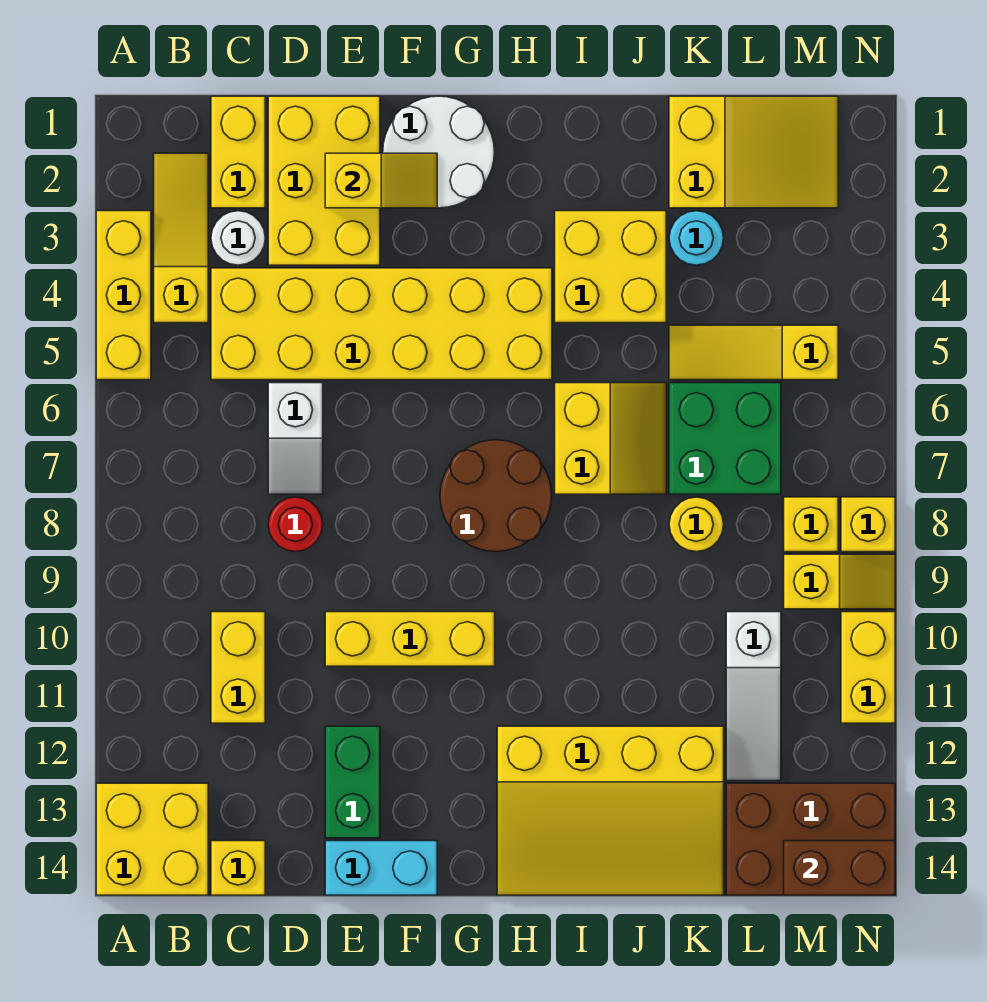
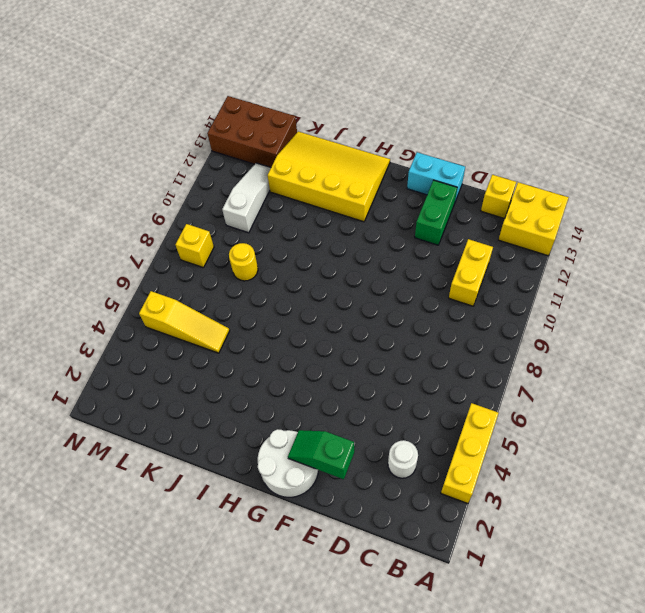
green 1x2 slope [288,430,354,479] -> yellow 1x2 slope [325,153,437,208]
none -> yellow 1x3 slope [154,153,208,323]
none -> yellow 1x2 brick [211,96,265,208]
none -> yellow 2x6 brick [211,268,552,380]
none -> yellow 2x3 brick [268,96,380,265]

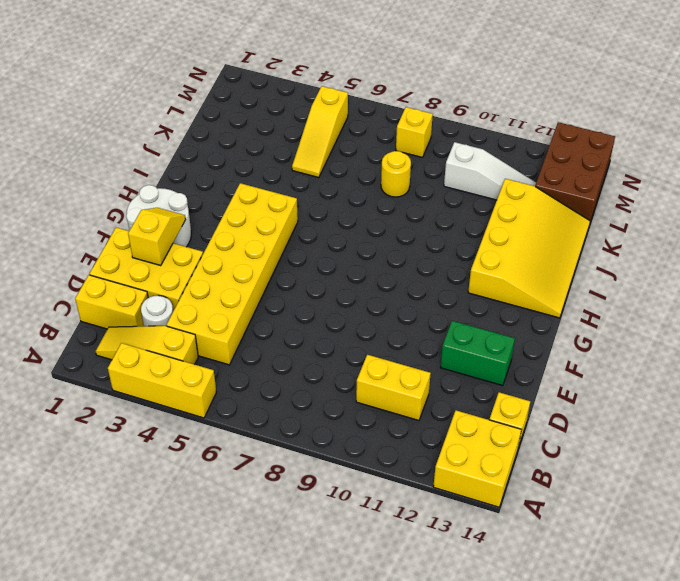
none -> white 1x2 slope [268,383,323,494]
none -> red 1x1 round brick [268,497,323,552]
none -> yellow 1x3 brick [325,612,495,666]
none -> cyan 1x2 brick [325,841,437,895]

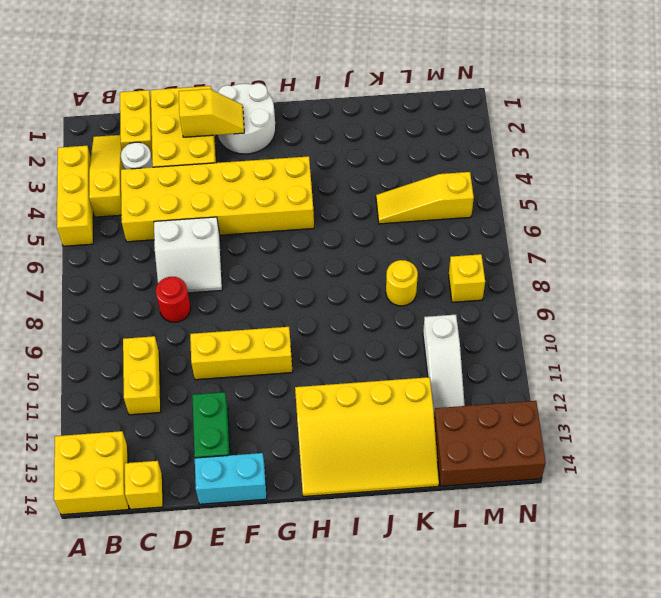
white 2x2 slope [154,217,222,293] -> white 1x2 slope [268,383,323,494]
none -> brown 2x2 round brick [440,440,552,552]
none -> yellow 2x2 brick [555,211,666,323]
none -> yellow 2x2 slope [555,383,666,494]
none -> yellow 2x3 slope [669,96,838,208]

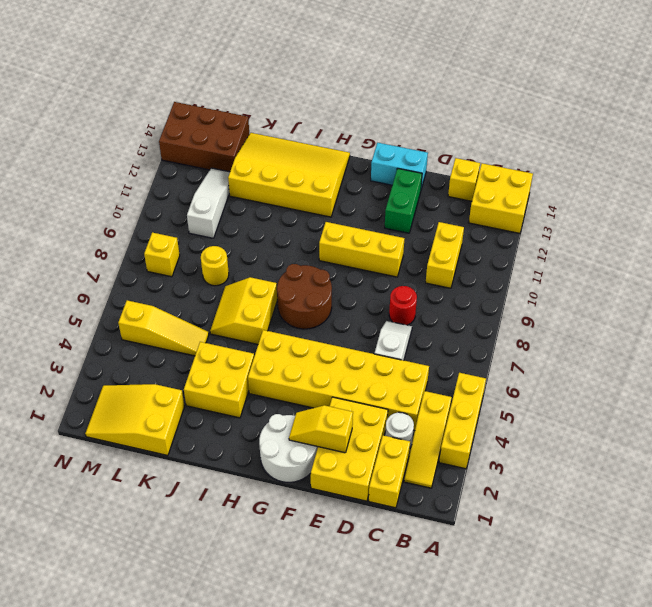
none -> cyan 1x1 round brick [669,211,724,265]
none -> green 2x2 brick [669,383,781,494]
none -> yellow 1x2 slope [784,554,895,609]
none -> yellow 1x1 brick [841,497,895,552]

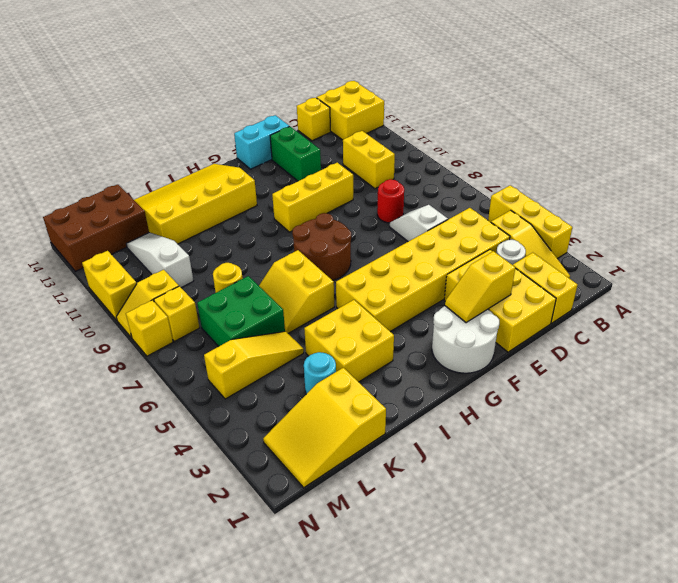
none -> brown 1x2 brick [784,841,895,895]

